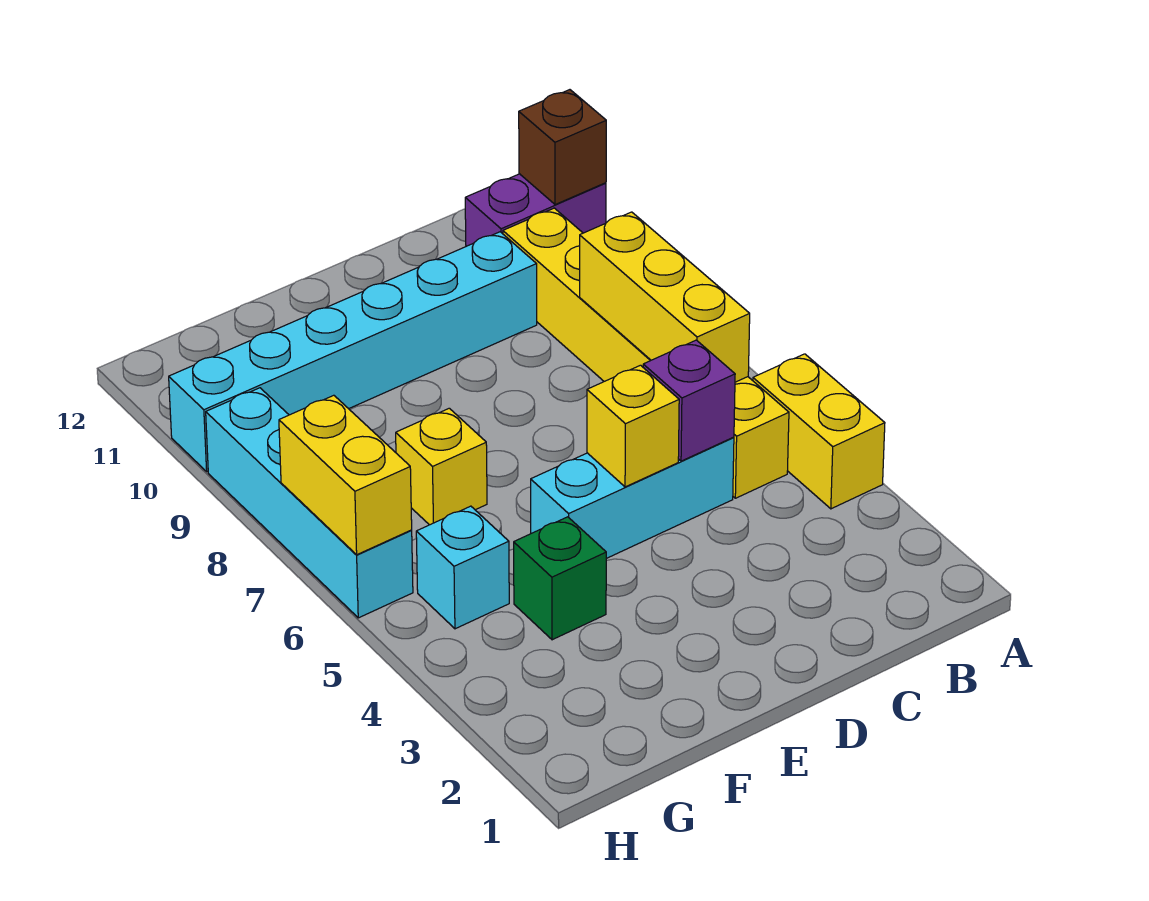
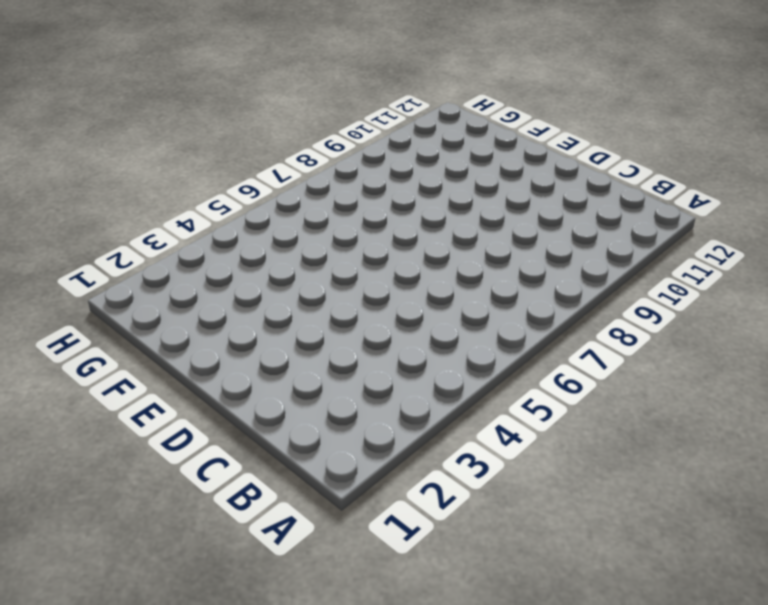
none -> yellow 1x2 brick [753,354,885,509]
none -> purple 1x2 brick [465,174,606,246]
none -> yellow 1x6 brick [503,208,789,498]

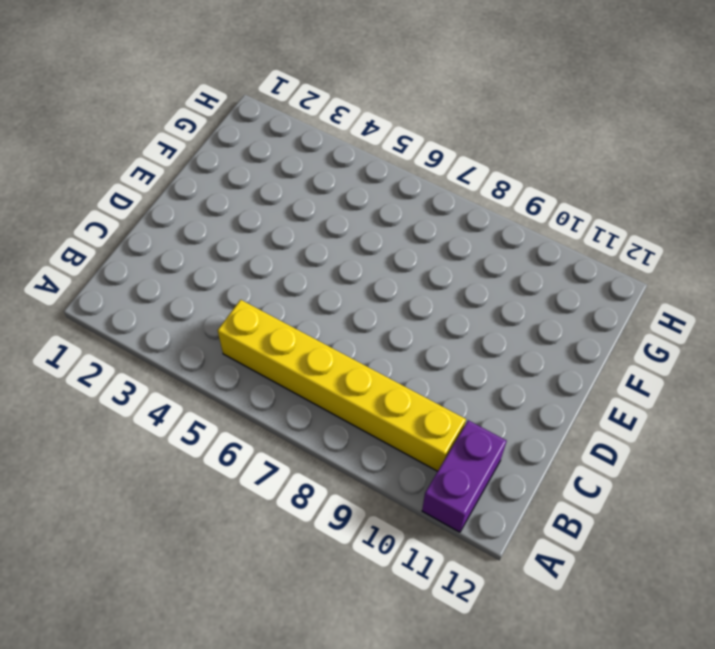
none -> yellow 1x2 brick [753,354,885,509]
none -> cyan 1x3 brick [531,437,734,558]
none -> cyan 1x6 brick [169,232,537,472]

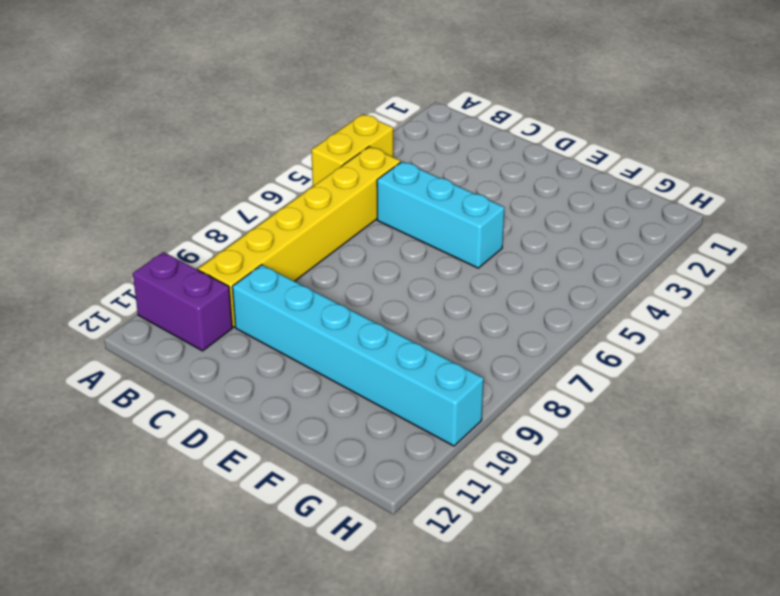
none -> green 1x1 brick [514,517,606,640]
none -> yellow 1x1 brick [396,408,487,525]
none -> cyan 1x1 brick [416,506,509,629]

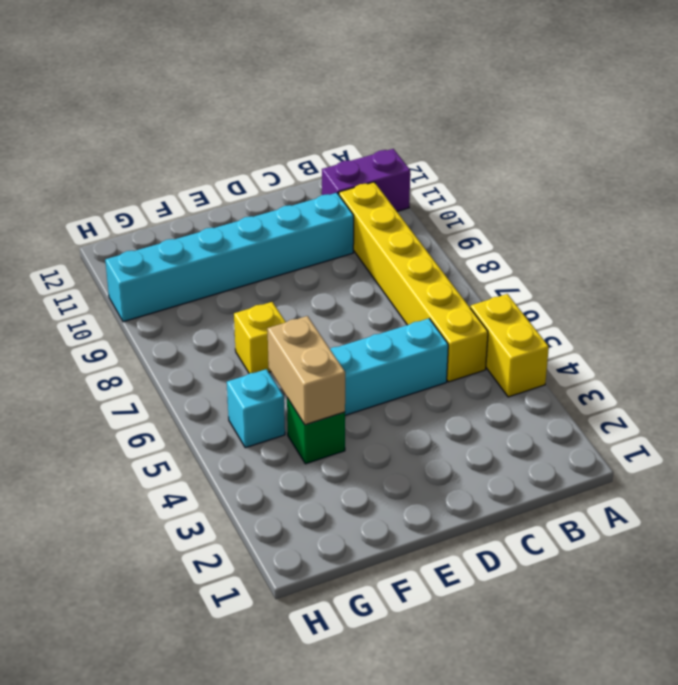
tan 1x2 brick [267,316,345,425] -> none
none -> cyan 1x4 brick [206,388,413,618]
none -> brown 1x1 brick [519,90,606,205]
none -> yellow 1x3 brick [580,212,750,382]

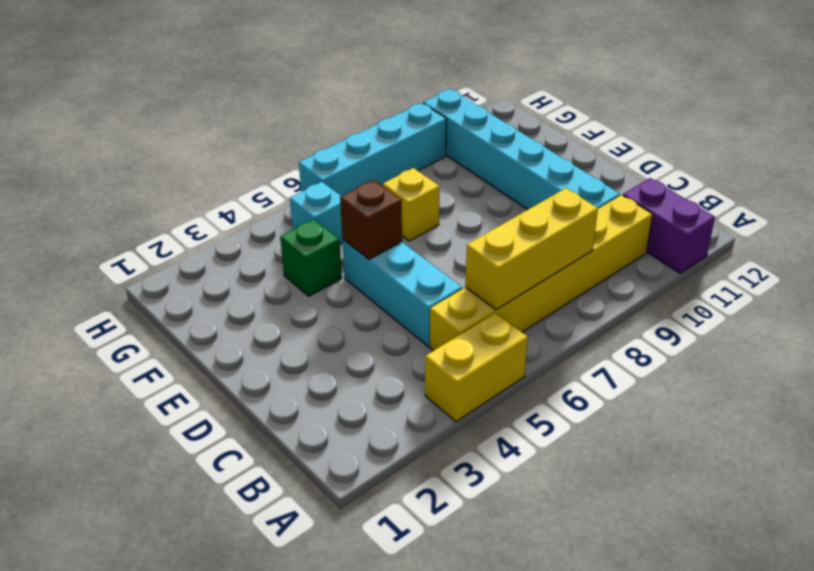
brown 1x1 brick [340,180,402,259] -> brown 1x1 brick moved to [519,90,606,205]
none -> purple 1x1 brick [643,340,735,461]
none -> yellow 1x1 brick [587,365,679,487]
none -> yellow 1x2 brick [279,395,412,555]

